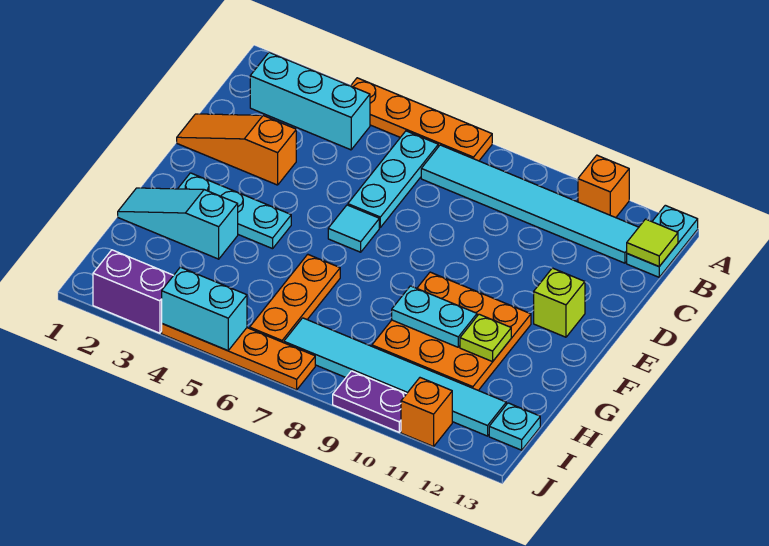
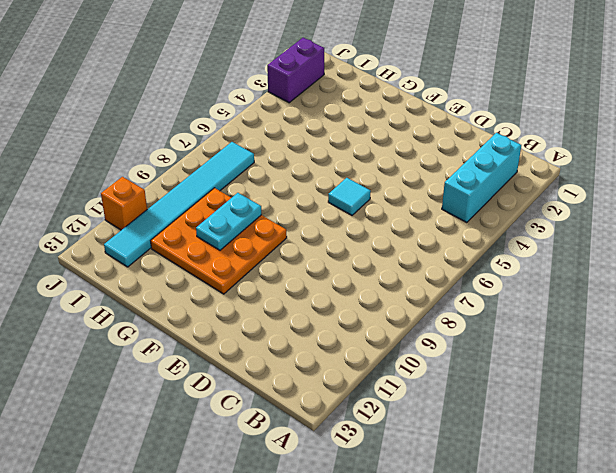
none -> orange 1x4 plate [351,78,492,161]
none -> orange 1x1 brick [578,155,629,218]
none -> cyan 1x2 plate [627,205,698,277]

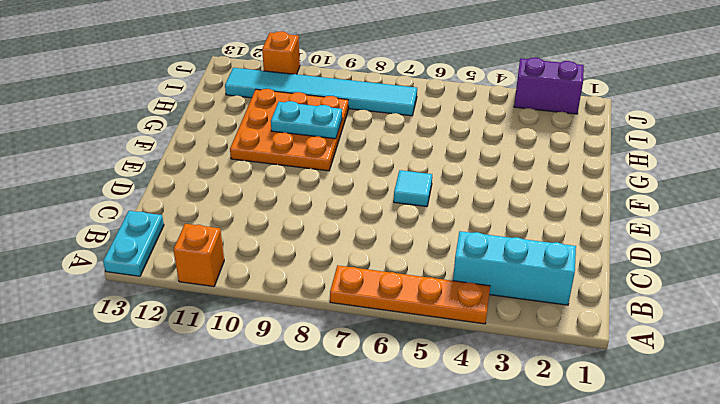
none -> cyan 1x3 plate [348,131,438,227]
none -> cyan 1x6 tile [421,145,639,263]
none -> orange 1x3 slope [177,114,296,185]

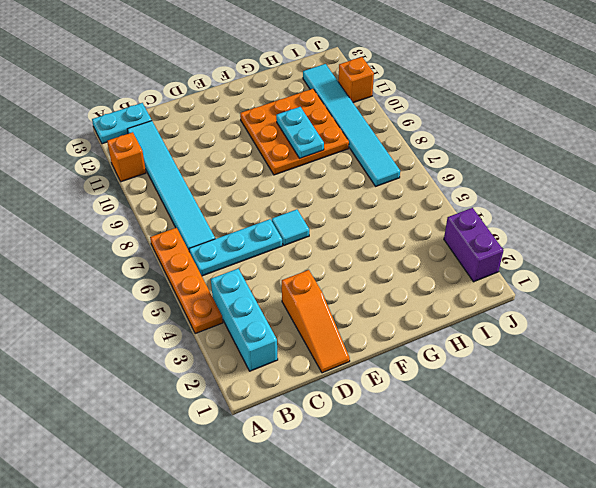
none -> lime 1x1 brick [534,268,585,337]
none -> cyan 1x3 plate [178,173,291,249]
none -> cyan 1x3 slope [118,188,238,259]

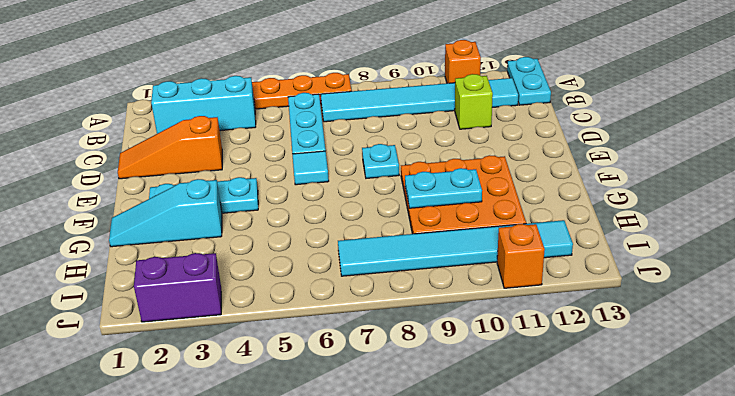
lime 1x1 brick [455,74,493,129] -> lime 1x1 brick moved to [534,268,585,337]
cyan 1x1 plate [362,144,399,178] -> cyan 1x1 plate moved to [489,403,540,450]
none -> orange 1x3 plate [250,254,340,343]
none -> orange 1x4 plate [162,324,315,390]
none -> purple 1x2 plate [333,371,406,432]

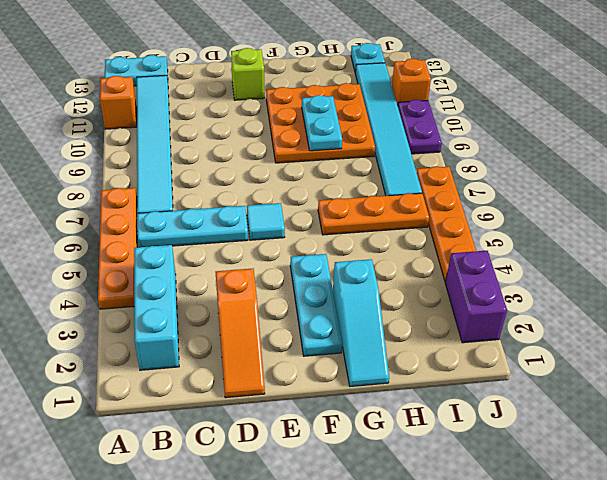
none -> lime 1x1 tile [627,219,678,266]
none -> lime 1x1 plate [460,314,511,362]
none -> cyan 1x2 brick [162,267,247,351]

